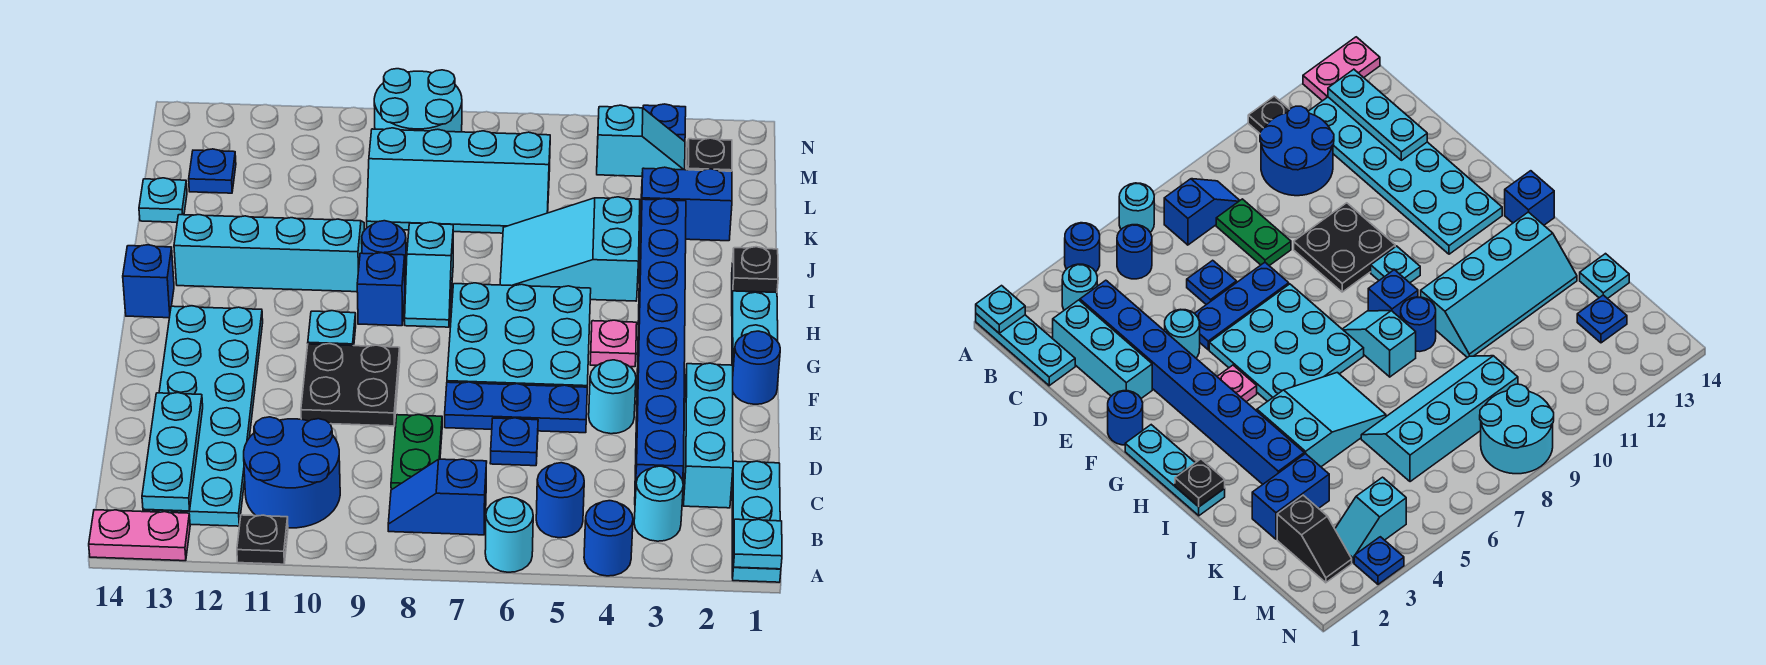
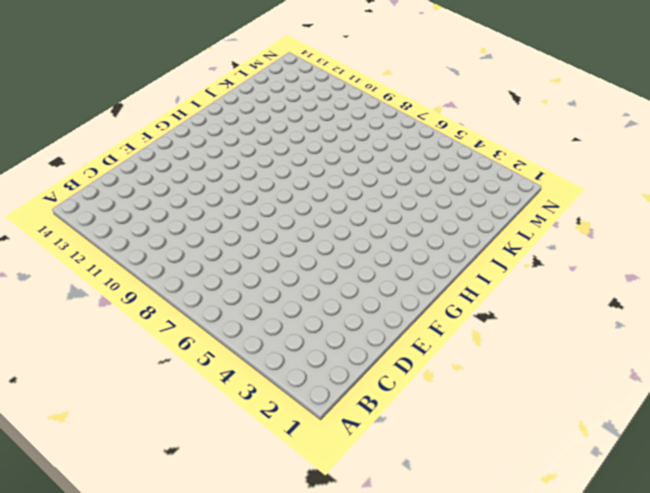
none -> cyan 1x3 plate [732,461,781,582]
none -> blue 1x1 round brick [584,501,633,576]
none -> cyan 1x1 round brick [485,497,533,572]
none -> black 1x1 plate [237,515,288,564]

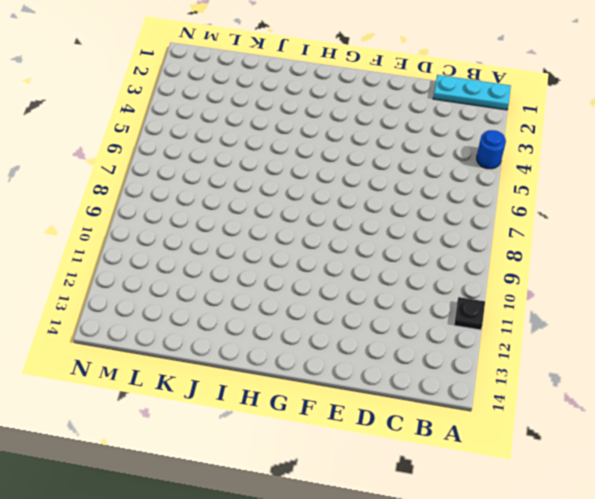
none -> cyan 1x1 round brick [485,497,533,572]
none -> pink 1x2 plate [89,510,190,561]
none -> cyan 1x1 round brick [634,466,683,541]
none -> blue 1x1 round brick [536,463,584,538]

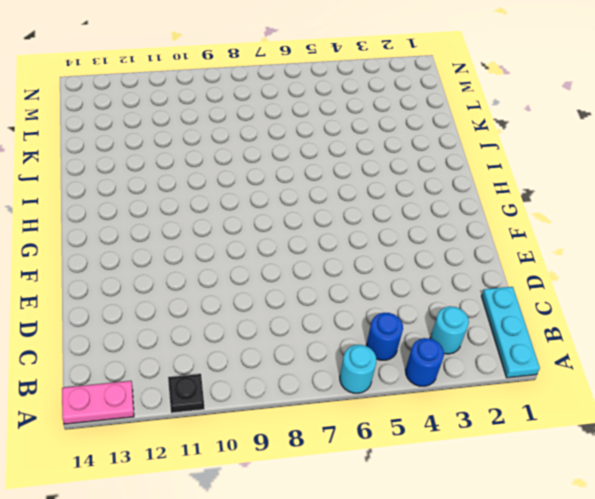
none -> blue 1x2 slope [388,459,487,535]
none -> blue 2x2 round brick [244,417,340,528]
none -> cyan 2x6 plate [143,306,263,526]
none -> cyan 1x3 brick [683,363,733,508]

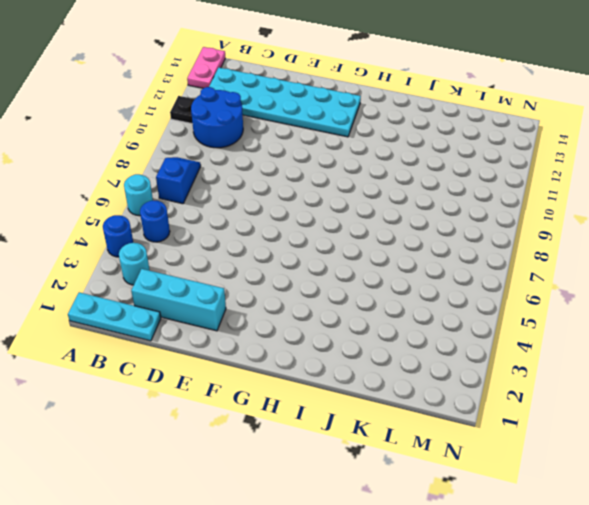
none -> blue 1x8 brick [635,198,686,498]
none -> green 1x2 plate [391,415,442,490]
none -> blue 1x1 plate [490,418,538,466]
none -> cyan 1x1 round brick [589,360,636,434]

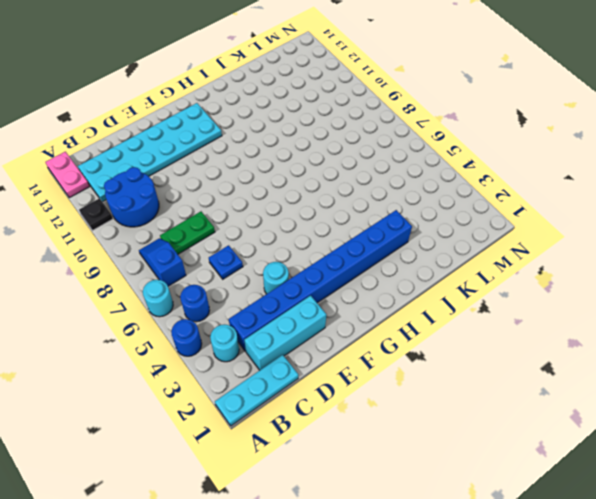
none -> blue 1x3 plate [445,382,587,433]
none -> black 2x2 plate [301,344,400,426]
none -> blue 1x1 round brick [733,331,780,404]
none -> cyan 3x3 plate [447,283,591,387]

